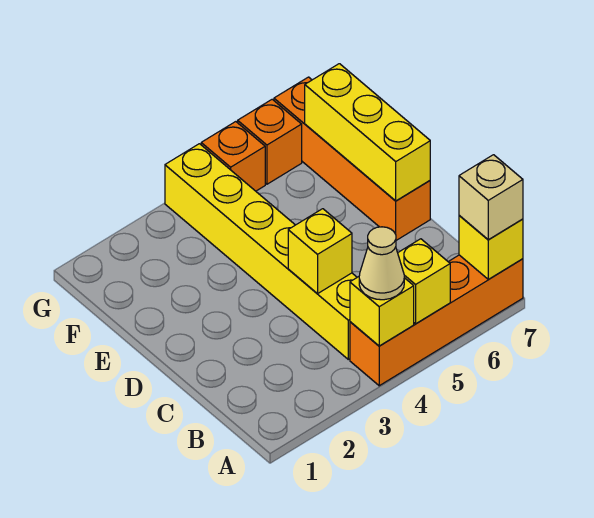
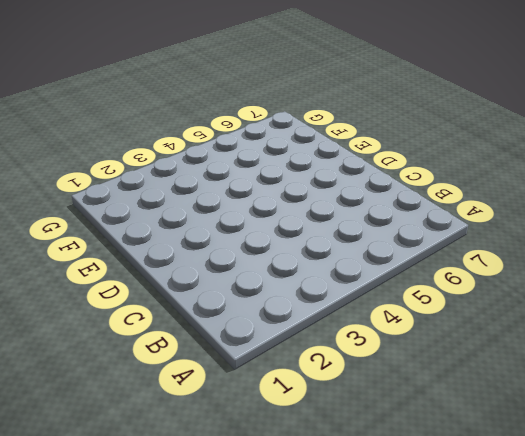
none -> orange 1x4 brick [350,255,523,386]
none -> yellow 1x6 brick [165,144,357,359]
none -> orange 1x4 brick [274,77,430,240]

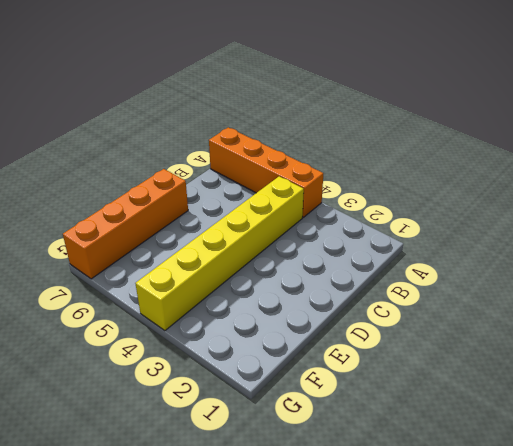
none -> orange 1x1 brick [201,122,265,191]
none -> orange 1x1 brick [238,99,302,184]
none -> yellow 1x1 brick [350,277,414,346]

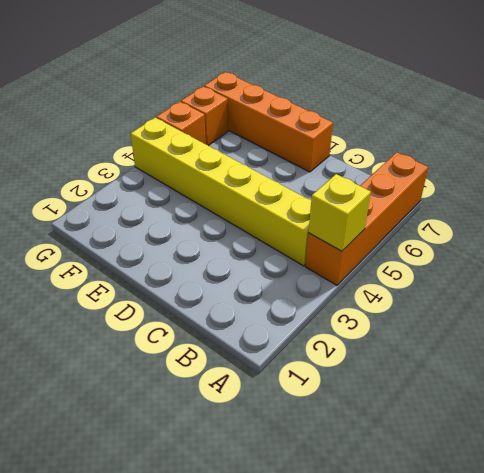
none -> yellow 1x1 brick [398,239,450,324]
none -> yellow 1x1 brick [459,215,523,279]
none -> yellow 1x1 brick [288,209,352,294]

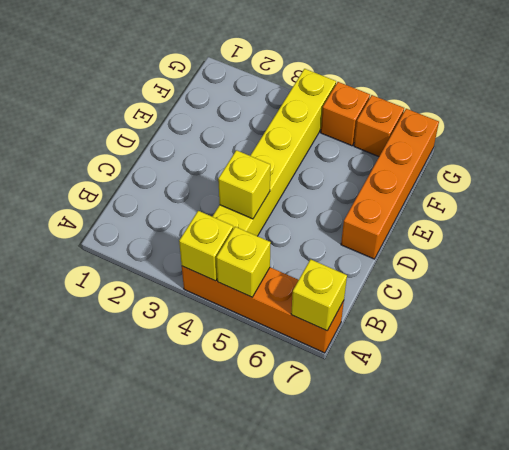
none -> yellow 1x3 brick [305,64,430,201]
none -> tan 1x1 cone [359,227,404,300]
none -> tan 1x1 brick [459,155,523,240]

